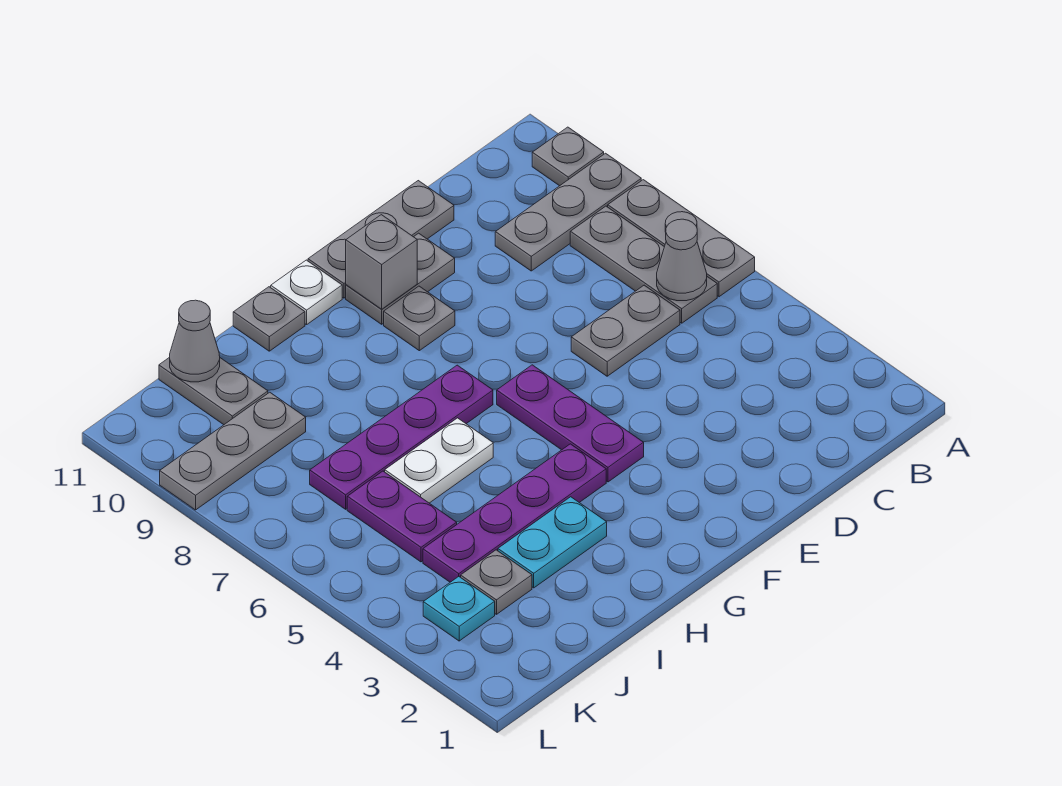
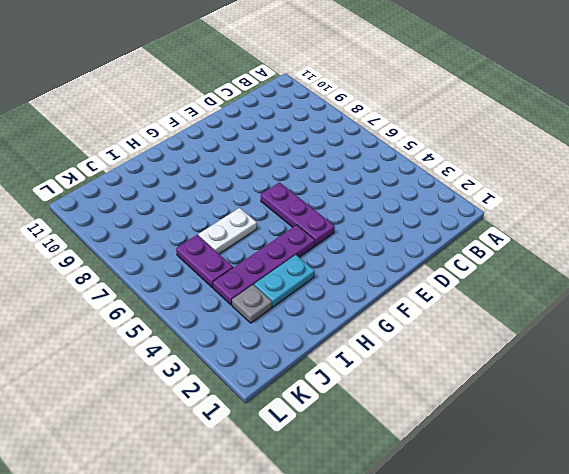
none -> grey 1x3 plate [608,180,755,297]
none -> grey 1x3 plate [495,153,641,271]
none -> grey 1x1 plate [532,127,604,186]

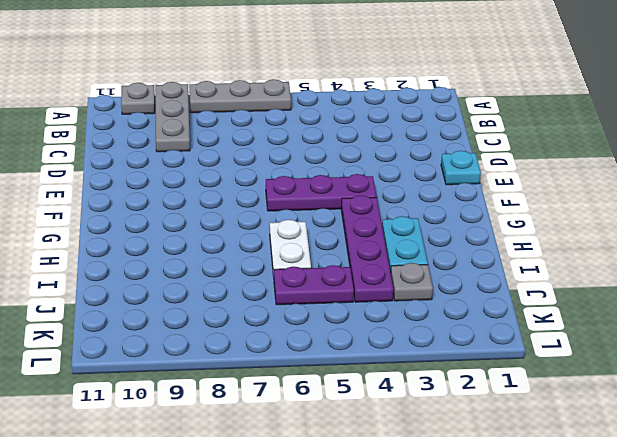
cyan 1x1 plate [441,151,481,185] -> cyan 1x1 plate moved to [423,577,495,641]
none -> grey 1x3 plate [570,206,717,323]
none -> grey 1x2 plate [571,285,680,376]
none -> grey 1x3 plate [308,181,454,298]

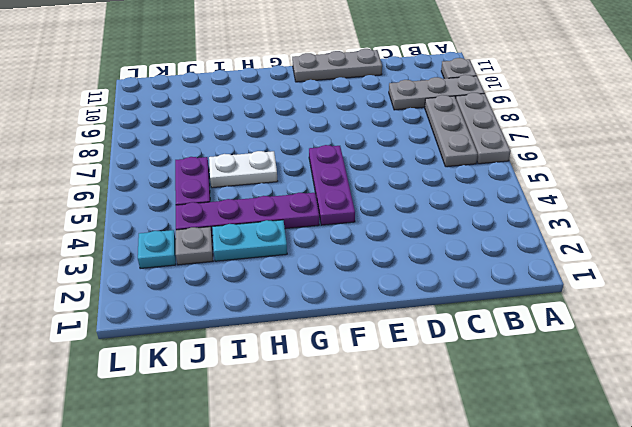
none -> grey 1x2 plate [571,285,680,376]
none -> grey 1x2 plate [346,233,455,324]
none -> grey 1x1 plate [384,286,455,351]

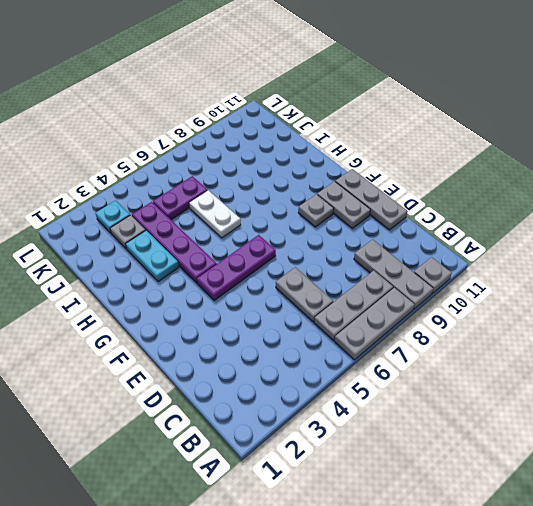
none -> purple 1x4 plate [310,365,493,509]
none -> white 1x1 plate [271,260,342,325]
none -> grey 1x1 plate [233,287,305,351]

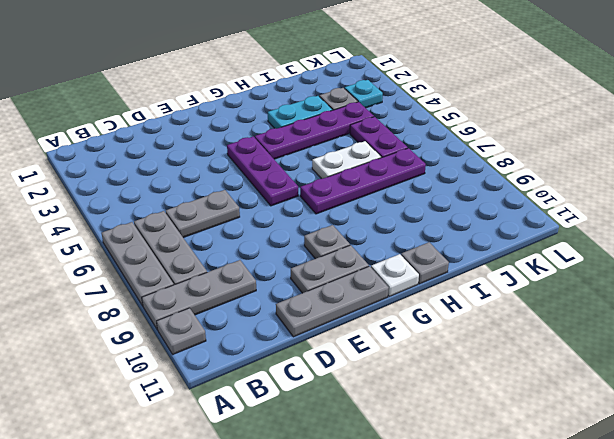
none -> grey 1x3 plate [160,392,306,510]
none -> grey 1x2 plate [159,357,268,425]
none -> grey 1x1 cone [657,219,707,301]

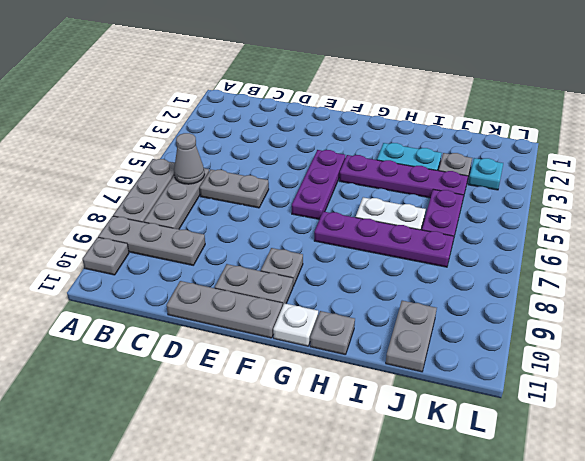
none -> grey 1x3 plate [160,392,306,510]
none -> grey 1x1 brick [346,215,417,309]
none -> grey 1x1 cone [170,300,220,382]

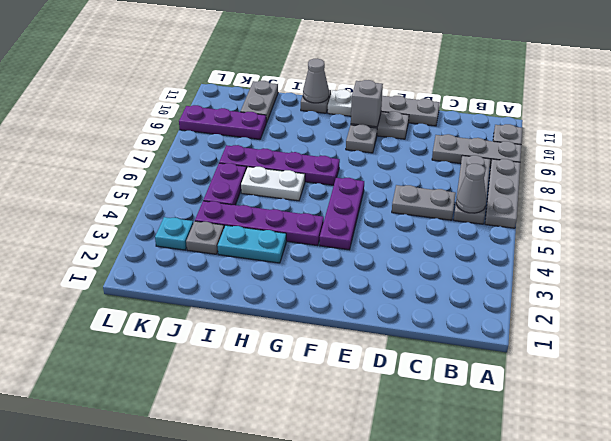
grey 1x1 cone [303,58,329,103] -> grey 1x1 cone moved to [170,300,220,382]
purple 1x3 plate [179,105,266,139] -> grey 1x3 plate [160,392,306,510]

